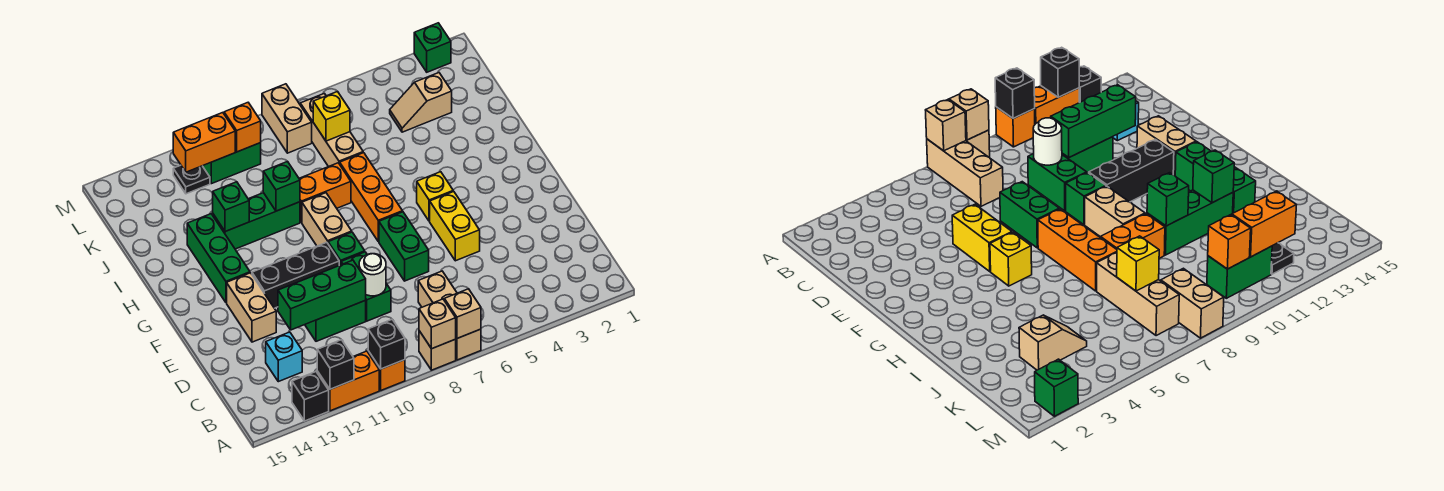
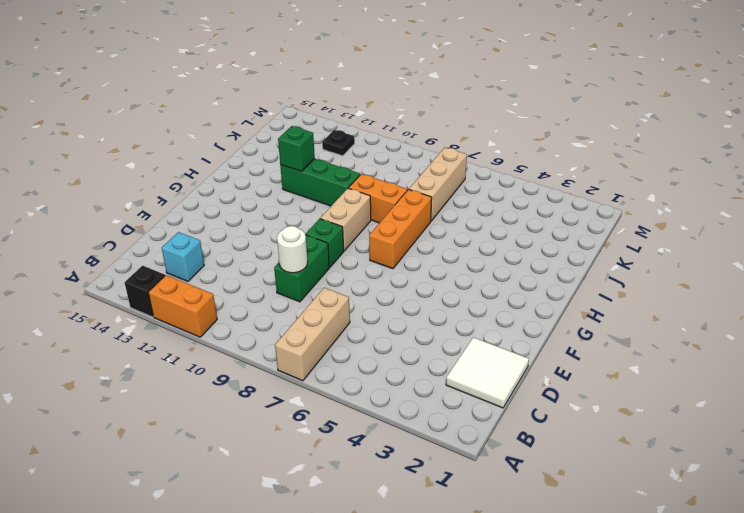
white 2x2 tile [446,337,529,408] -> none
none -> tan 1x1 brick [419,331,456,370]
none -> orange 1x1 brick [368,351,405,390]
none -> green 1x2 brick [305,300,366,341]
none -> yellow 1x2 brick [430,191,480,261]

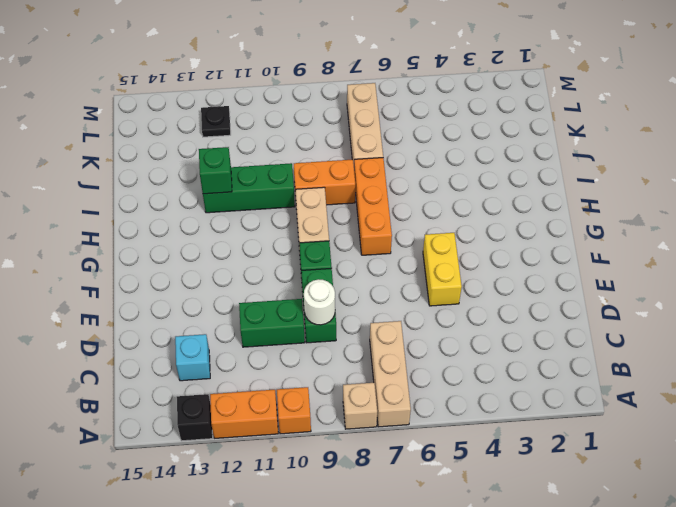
none -> green 1x2 brick [379,212,429,281]
none -> tan 1x2 brick [227,273,276,342]
none -> black 1x3 brick [252,242,339,308]
none -> yellow 1x1 brick [417,172,453,221]

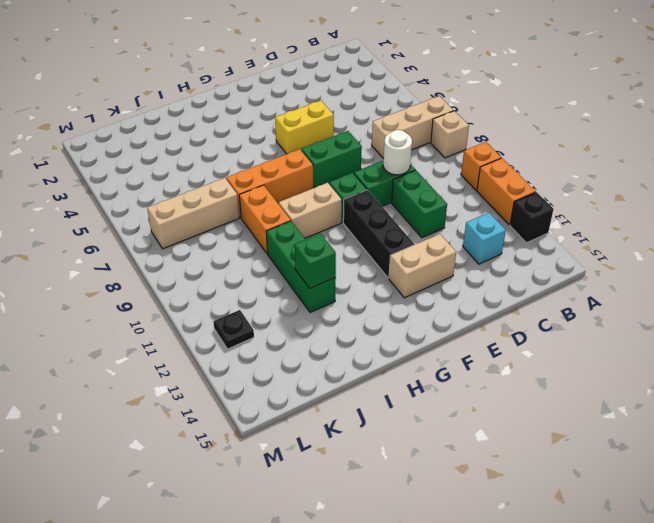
none -> yellow 1x1 brick [417,172,453,221]
none -> green 1x3 brick [187,214,250,303]
none -> tan 1x2 slope [390,73,452,132]
none -> tan 1x2 brick [262,84,312,153]

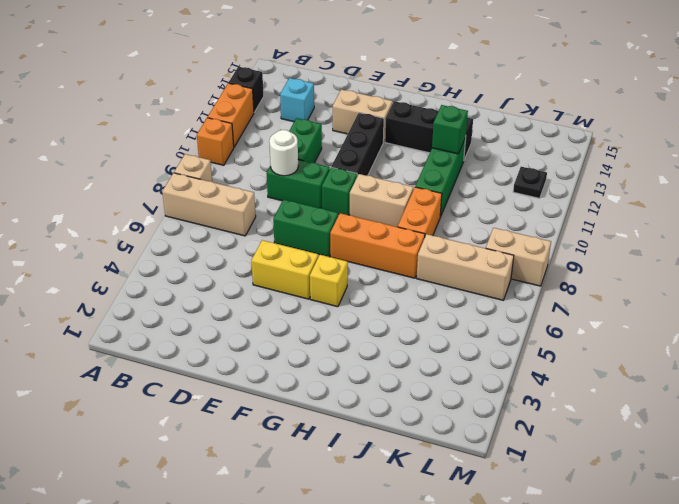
black 1x3 brick [385,101,473,159] -> green 1x3 brick [187,214,250,303]
none -> tan 1x2 slope [390,73,452,132]
none -> green 1x2 brick [203,143,261,184]
none -> green 1x1 brick [414,23,451,72]
none -> tan 1x1 brick [444,289,481,338]

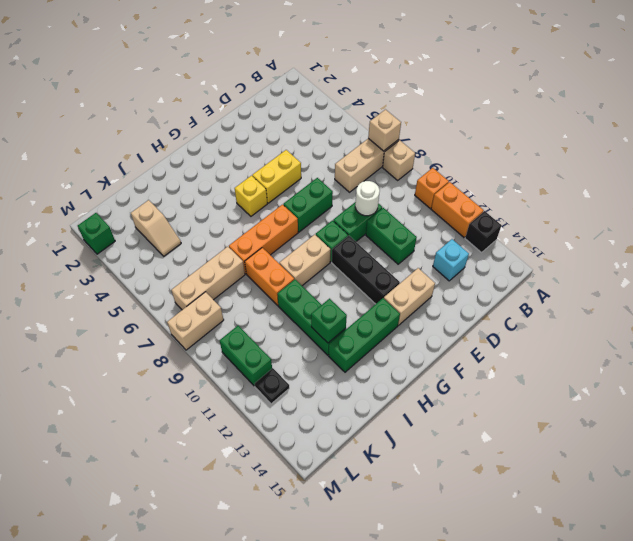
none -> tan 1x1 brick [419,299,456,349]
none -> black 1x1 brick [368,319,405,369]
none -> black 1x1 brick [317,340,354,389]
none -> green 1x3 brick [278,260,366,330]

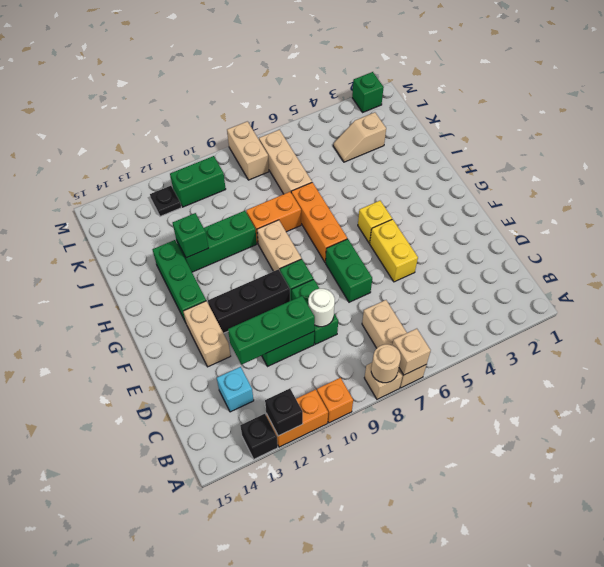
tan 1x1 round brick [371,344,401,383] -> tan 1x1 brick [419,299,456,349]
none -> black 1x1 brick [368,319,405,369]
none -> green 1x1 brick [263,161,300,211]
none -> yellow 1x1 brick [313,91,350,141]
none -> orange 1x1 brick [224,103,261,152]

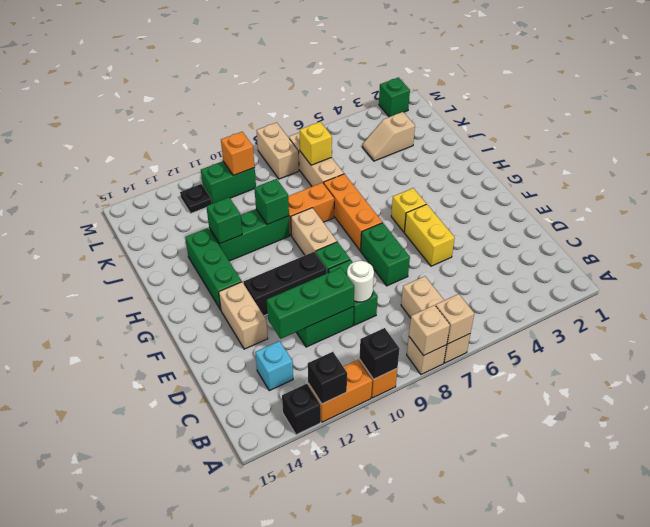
none -> orange 1x2 brick [173,113,235,172]

